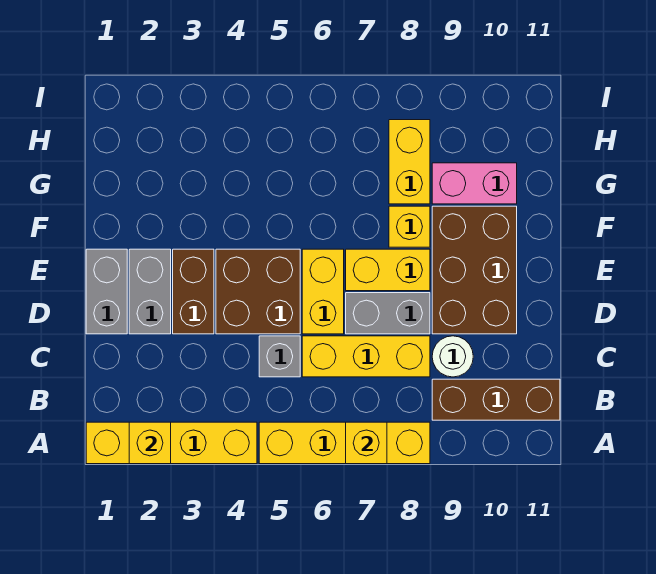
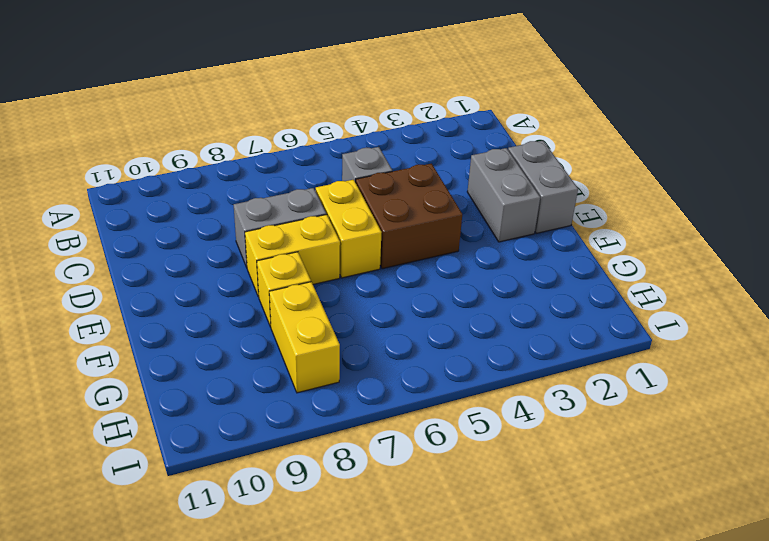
none -> yellow 1x4 brick [86,422,257,464]
none -> yellow 1x4 brick [259,422,430,464]
none -> brown 1x3 brick [432,379,560,420]

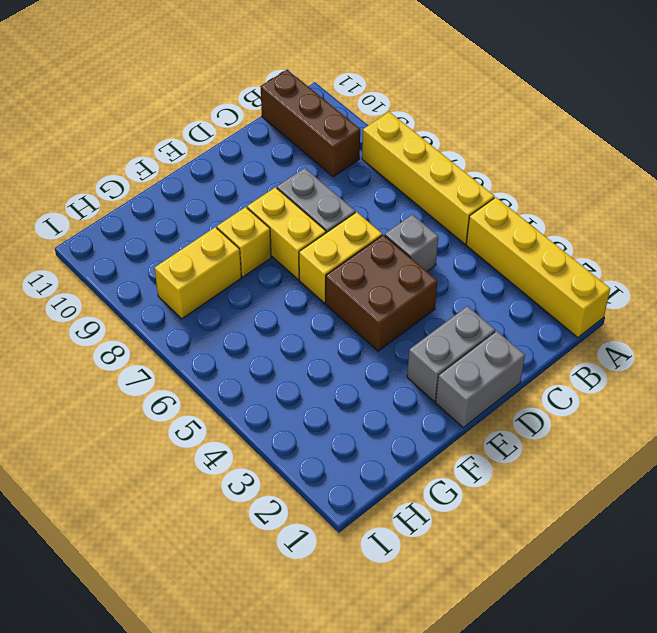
none -> yellow 1x3 brick [302,336,430,377]
none -> white 1x1 round brick [432,336,473,377]
none -> brown 1x2 brick [173,249,214,334]

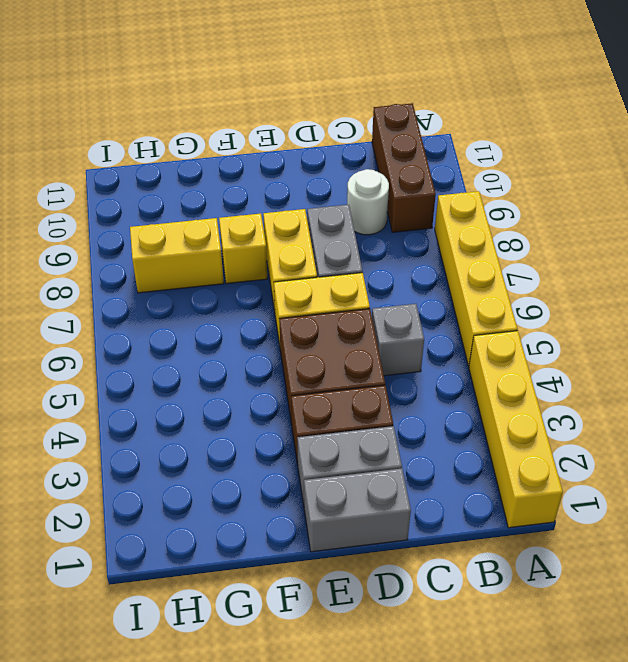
none -> yellow 1x3 brick [302,336,430,377]
none -> brown 2x3 brick [432,206,517,334]
none -> pink 1x2 brick [432,163,517,204]

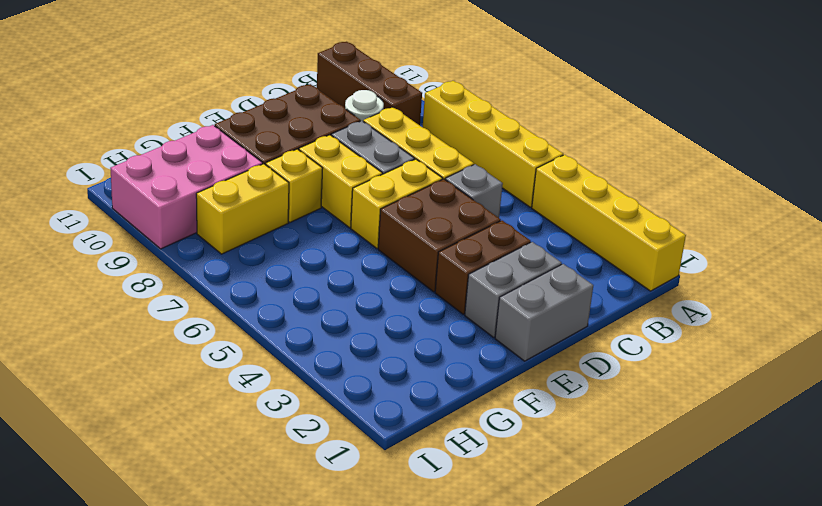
pink 2x3 brick [110,125,263,249] -> pink 1x2 brick [432,163,517,204]
none -> yellow 1x1 brick [129,422,171,464]
none -> yellow 1x1 brick [346,422,387,464]

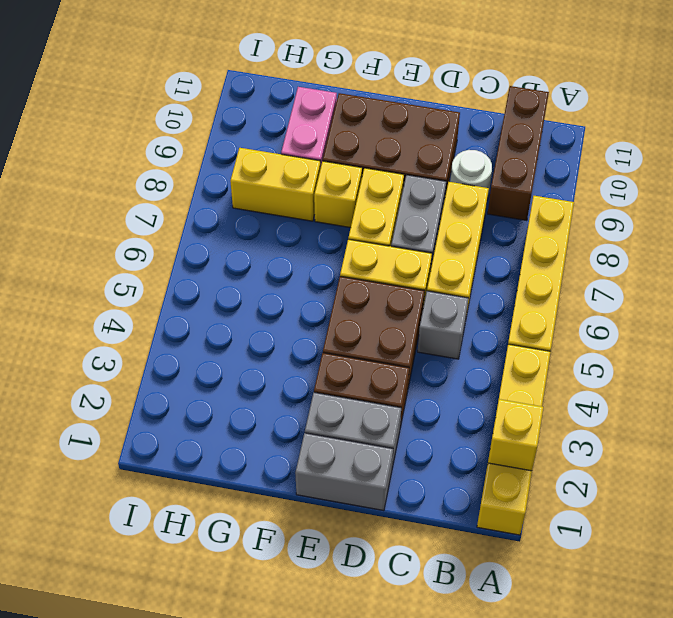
none -> yellow 1x1 brick [346,422,387,464]

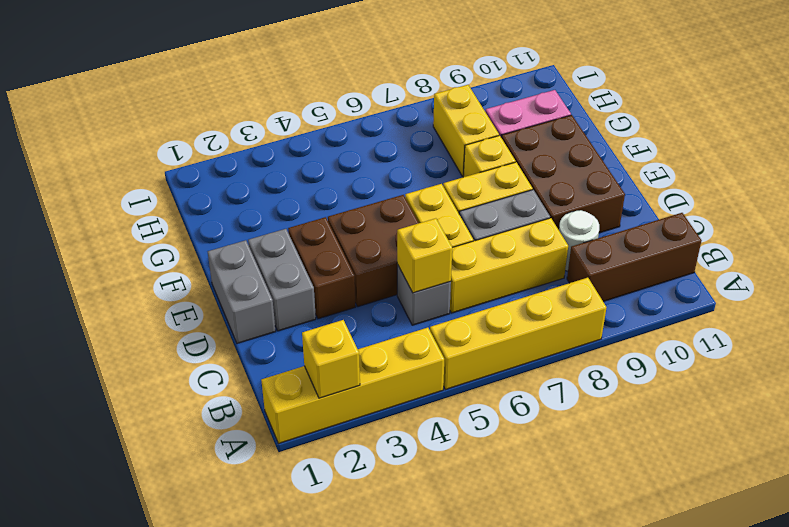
yellow 1x1 brick [397,218,452,293] -> yellow 1x1 brick moved to [346,422,387,464]

